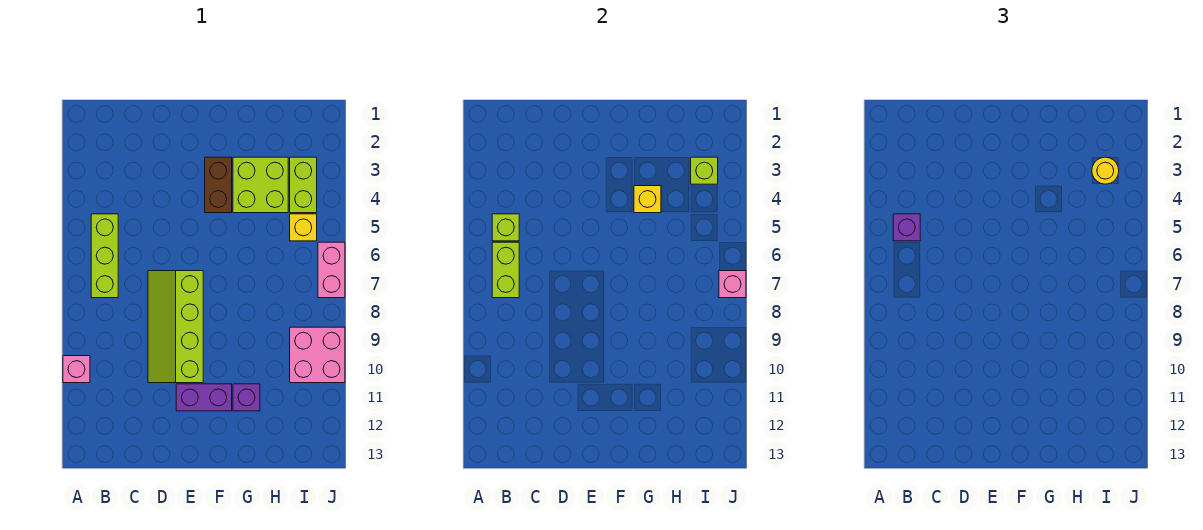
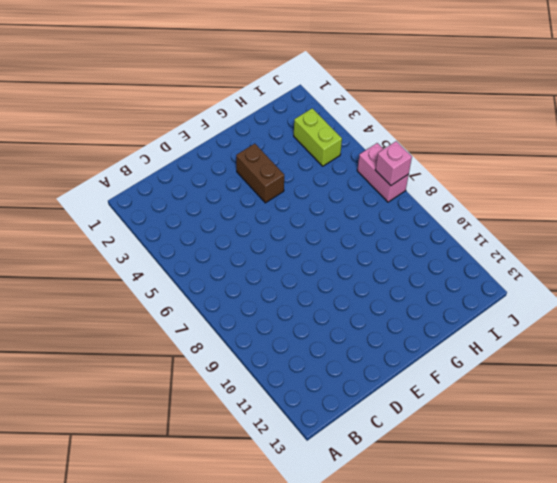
none -> pink 1x1 brick [63,356,90,383]
none -> lime 1x3 brick [91,214,118,298]
none -> lime 2x4 slope [148,271,203,383]

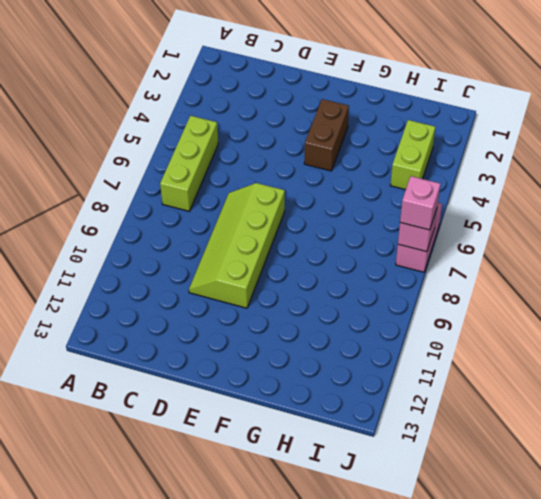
pink 1x1 brick [400,176,440,230] -> pink 1x1 brick moved to [63,356,90,383]
none -> purple 1x2 brick [176,384,232,411]
none -> lime 2x2 brick [233,157,288,213]
none -> purple 1x1 brick [233,384,260,411]

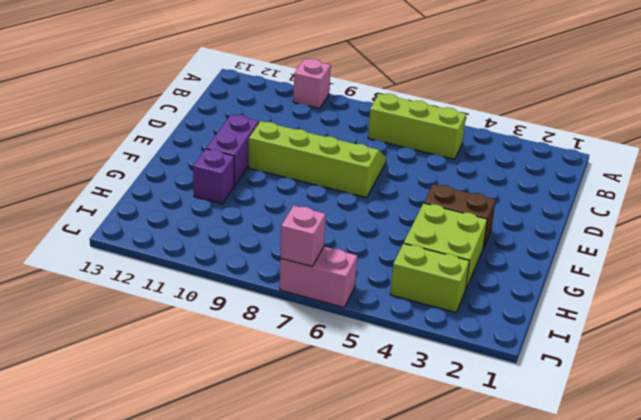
none -> yellow 1x1 brick [290,214,317,241]
none -> pink 2x2 brick [290,327,345,383]
none -> lime 1x1 brick [492,214,519,241]

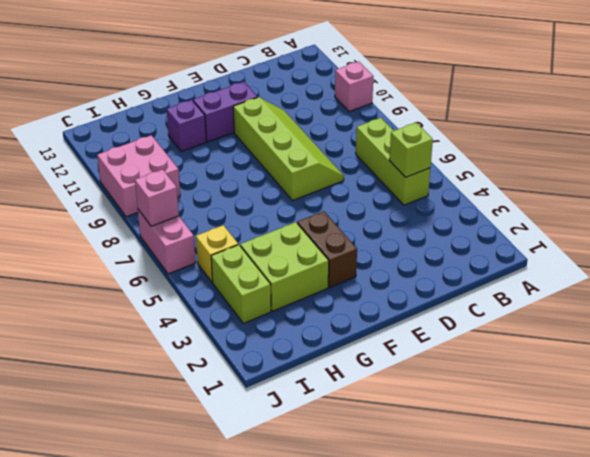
none -> lime 1x2 brick [492,242,519,298]
none -> yellow 1x1 brick [634,186,661,213]
none -> lime 1x1 brick [691,157,718,184]

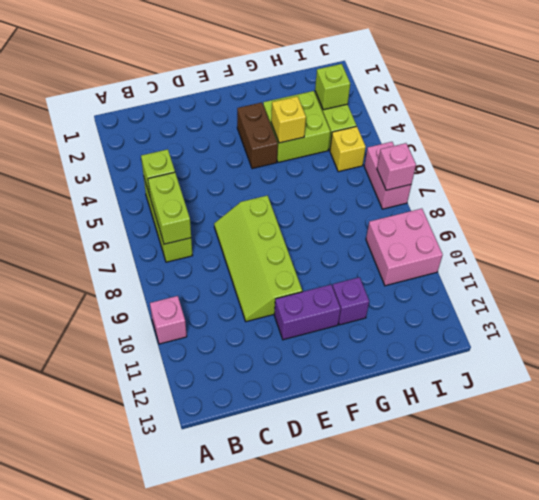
none -> purple 1x1 brick [893,214,920,241]
none -> yellow 1x1 round brick [1092,157,1119,184]

